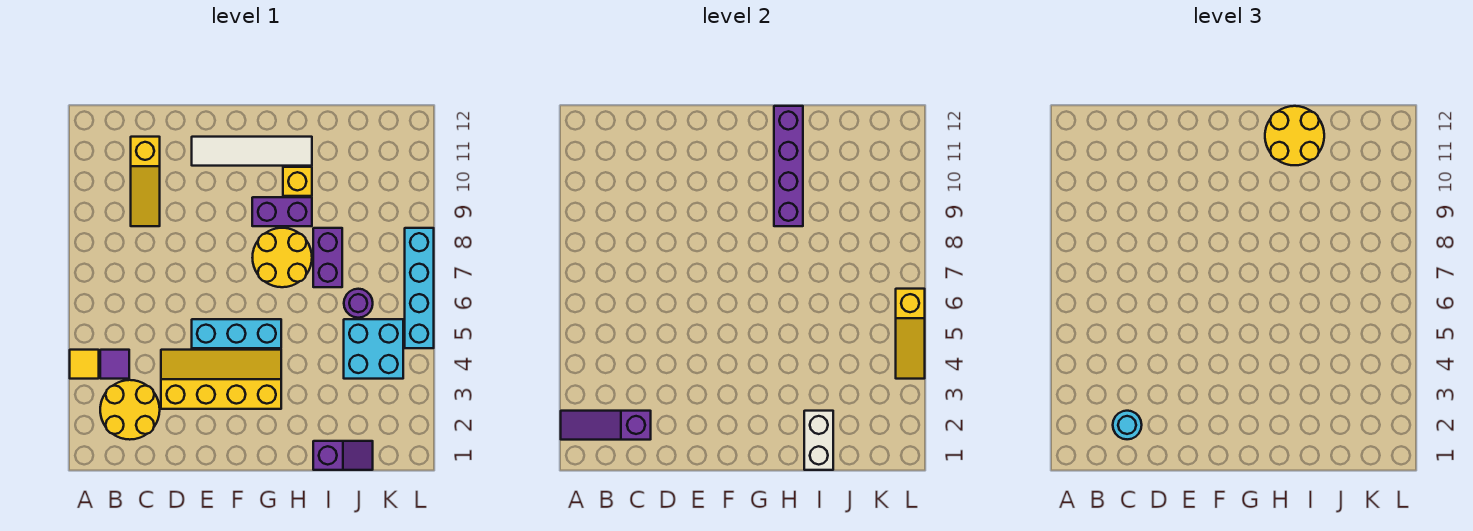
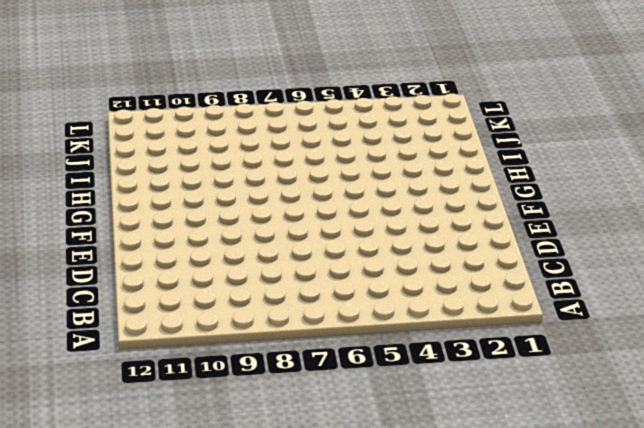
none -> yellow 1x1 tile [70,350,99,379]
none -> yellow 2x2 round brick [100,380,160,440]
none -> purple 1x1 tile [100,350,129,379]

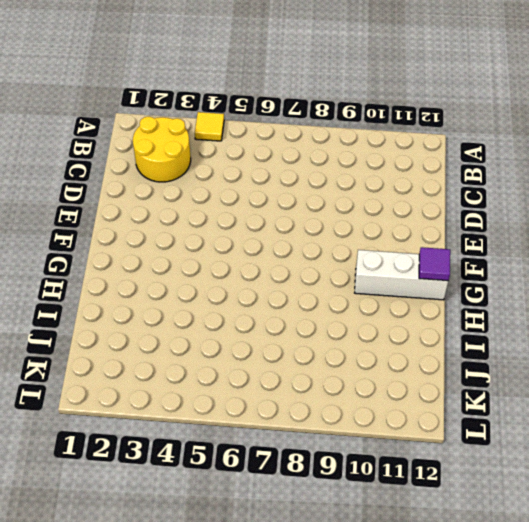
white 1x3 brick [355,250,448,300] -> white 1x4 tile [192,137,312,166]
purple 1x1 tile [419,247,450,281] -> purple 1x1 tile moved to [100,350,129,379]
none -> yellow 1x3 slope [131,137,160,226]
none -> yellow 2x4 slope [161,350,281,409]
none -> cyan 1x3 brick [192,319,281,348]

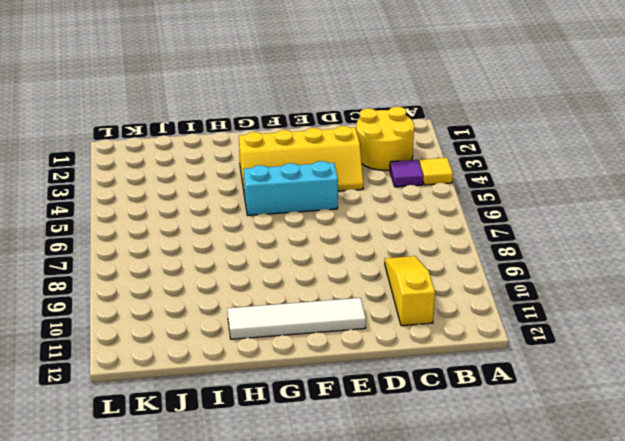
none -> yellow 2x2 round brick [252,228,312,287]
none -> purple 1x2 brick [252,197,312,226]
none -> yellow 1x1 brick [283,167,312,196]

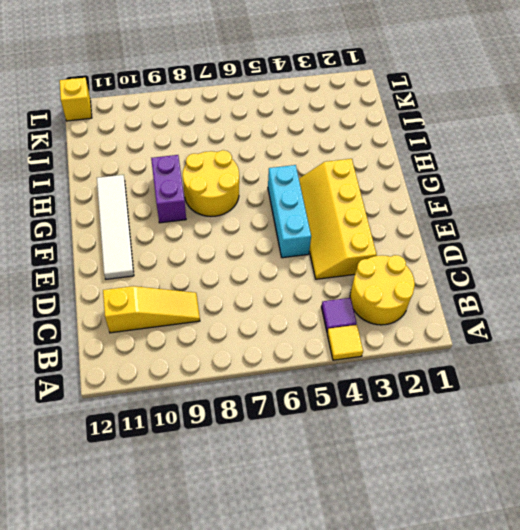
yellow 1x1 brick [60,78,92,121] -> yellow 1x1 brick moved to [283,167,312,196]
none -> purple 1x2 slope [313,441,373,470]
none -> purple 1x2 brick [313,228,342,287]
none -> cyan 2x2 brick [344,319,403,379]

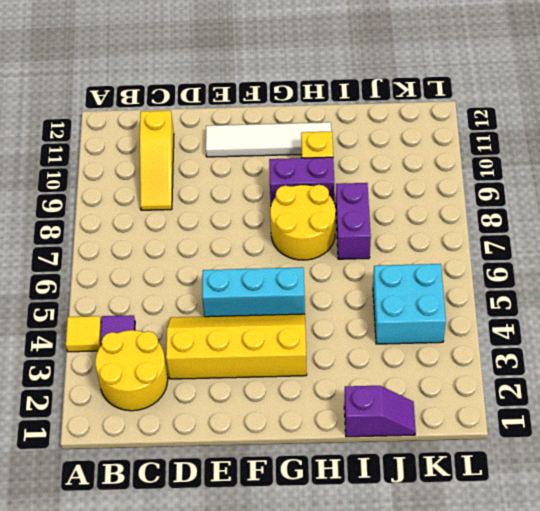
none -> purple 1x1 round brick [344,289,373,318]
none -> cyan 1x4 brick [405,228,434,348]
none -> purple 1x3 slope [561,411,651,440]

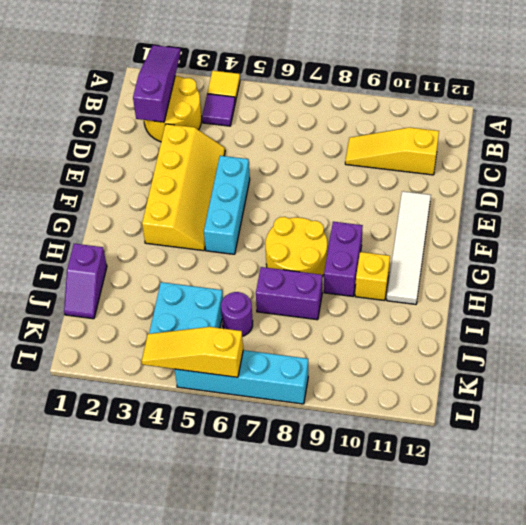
none -> purple 1x4 brick [774,106,803,226]
none -> white 1x2 brick [804,411,833,470]
none -> cyan 1x1 round brick [1113,411,1142,439]

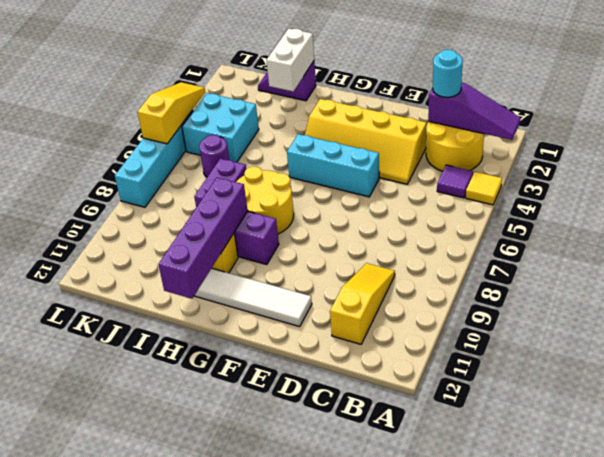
none -> yellow 2x2 round brick [1265,106,1324,165]

